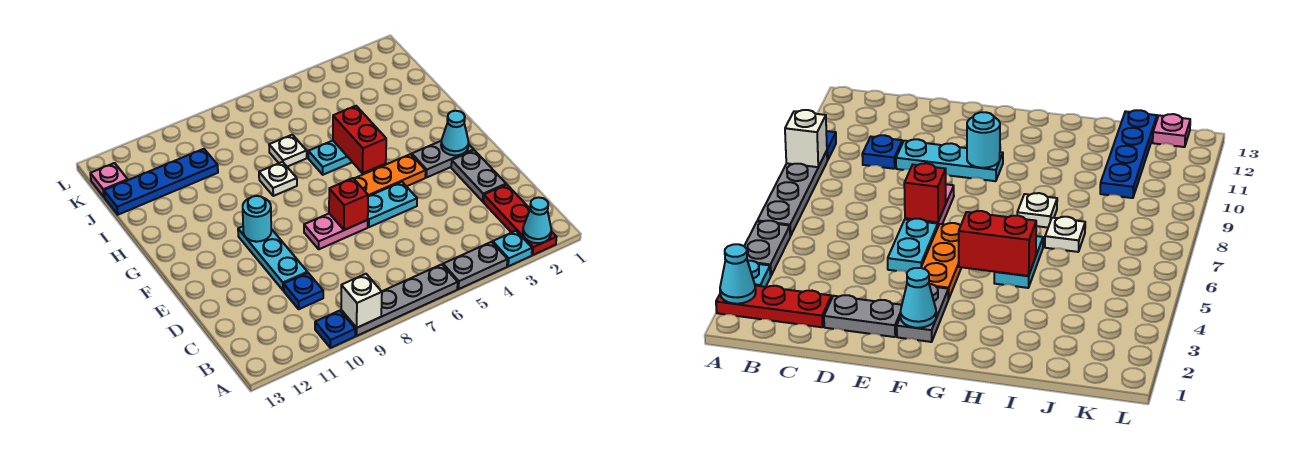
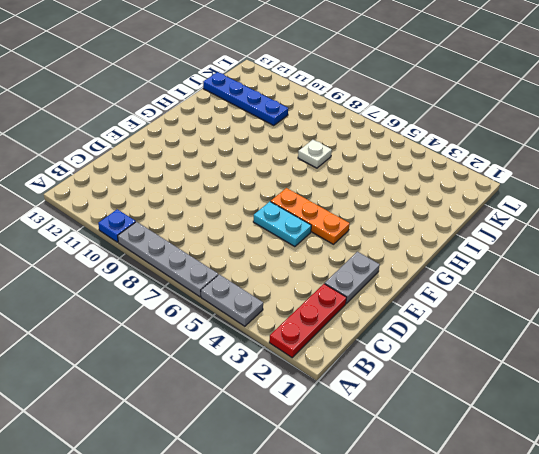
none -> cyan 1x1 plate [493,231,532,266]
none -> blue 1x1 plate [284,273,323,309]
none -> cyan 1x3 plate [238,227,307,290]

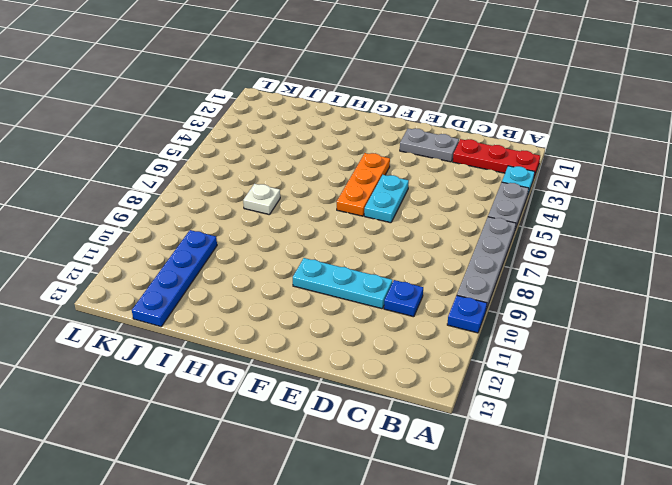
none -> pink 1x2 plate [304,214,368,249]
none -> grey 1x2 plate [412,141,474,177]
none -> cyan 1x2 plate [308,141,352,175]

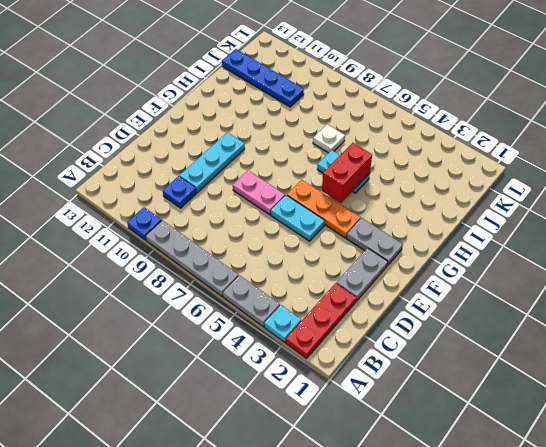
none -> white 1x1 plate [259,162,297,196]
none -> pink 1x1 plate [90,163,128,197]
none -> cyan 1x1 cone [523,197,551,243]

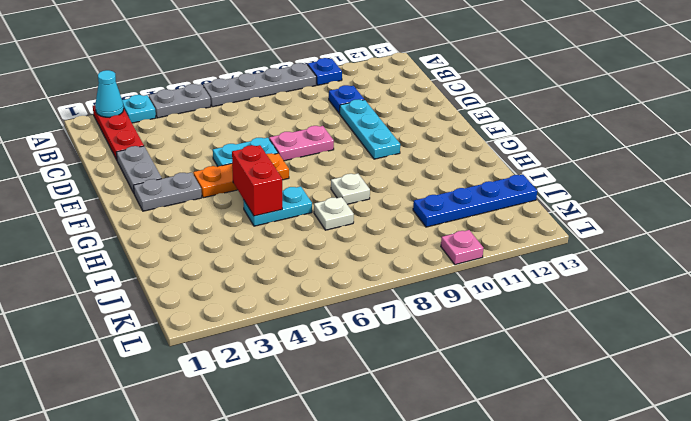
pink 1x1 plate [441,230,483,265] -> pink 1x1 plate moved to [90,163,128,197]
none -> white 1x1 brick [341,274,382,328]
none -> red 1x1 brick [329,178,368,230]
none -> cyan 1x1 cone [441,111,469,155]

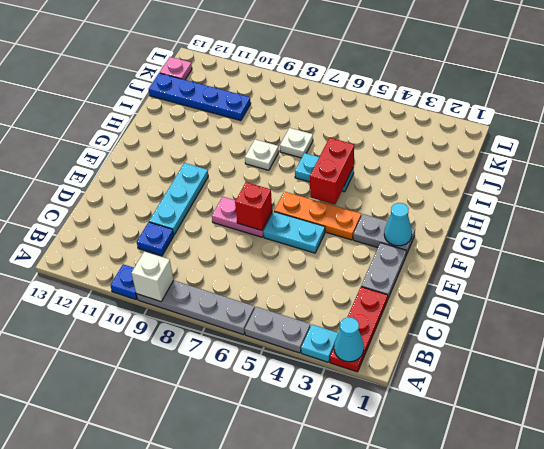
none -> cyan 1x1 round brick [243,196,271,242]

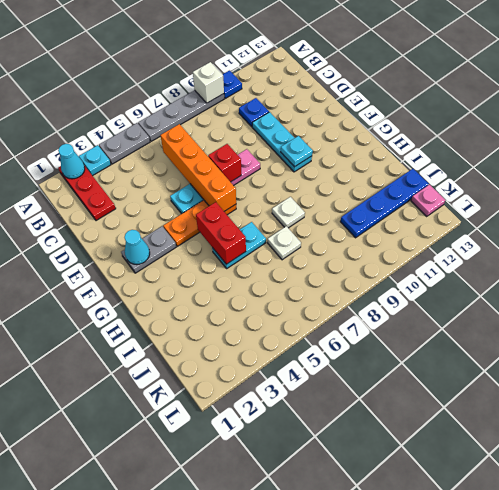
orange 1x4 brick [160,124,236,211] -> none
cyan 1x1 plate [281,136,313,167] -> cyan 1x1 round brick [243,196,271,242]
none -> grey 1x2 plate [451,150,506,201]

